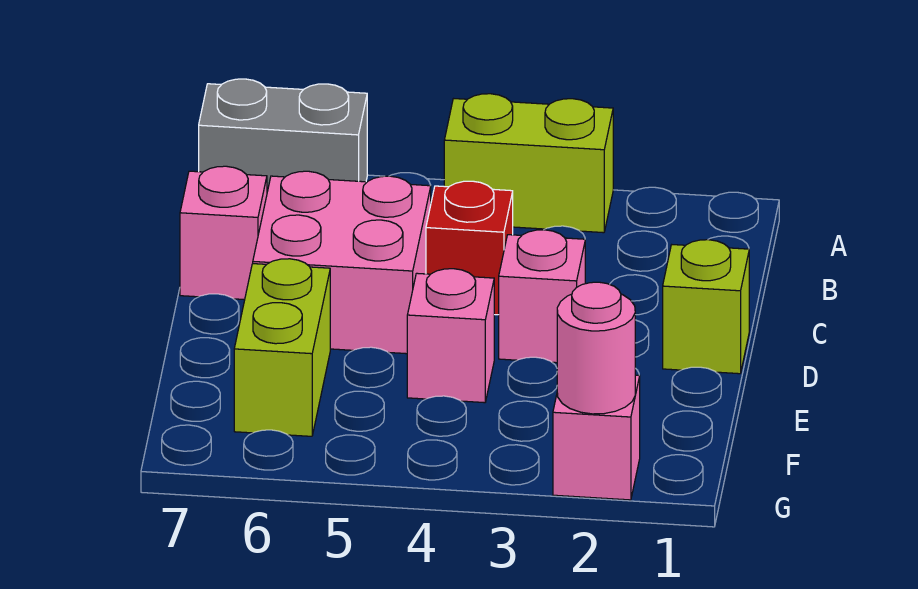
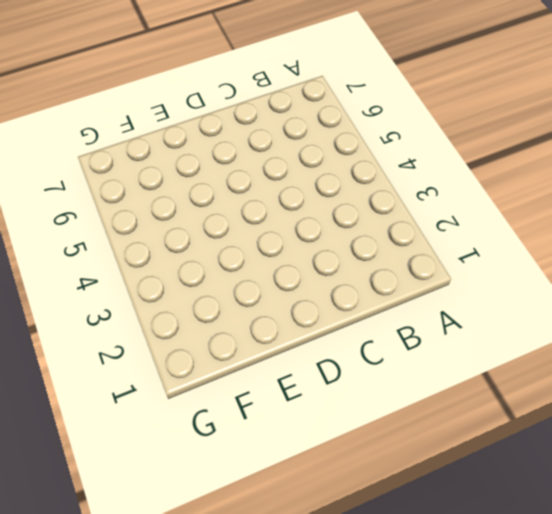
none -> lime 1x2 brick [444,94,613,233]
none -> grey 1x2 brick [199,79,367,192]

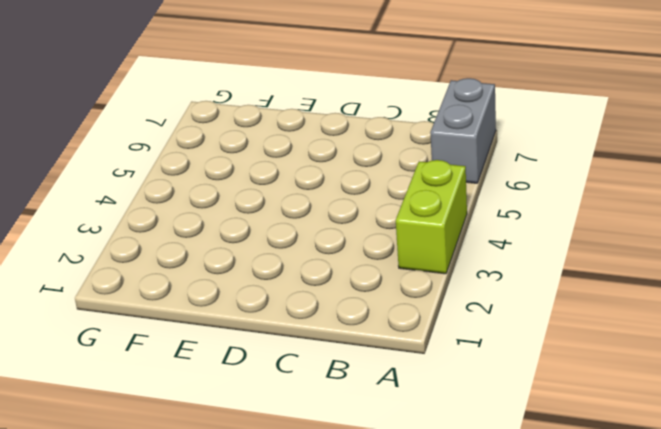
none -> red 1x1 brick [426,181,513,315]
none -> pink 2x2 brick [253,171,431,354]

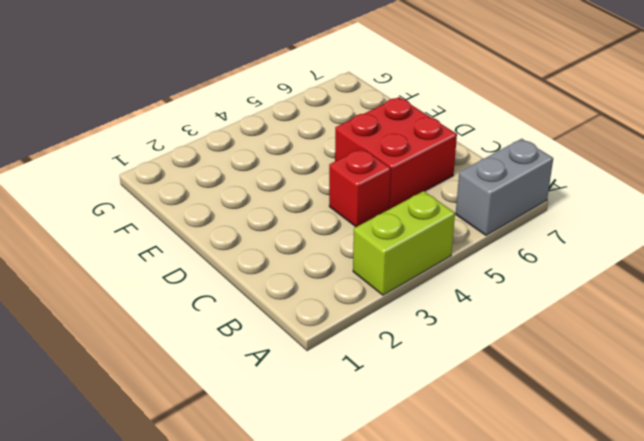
red 2x2 brick [335,97,457,209] -> pink 2x2 brick [253,171,431,354]
none -> pink 1x1 brick [180,166,267,300]
none -> lime 1x1 brick [663,240,749,374]

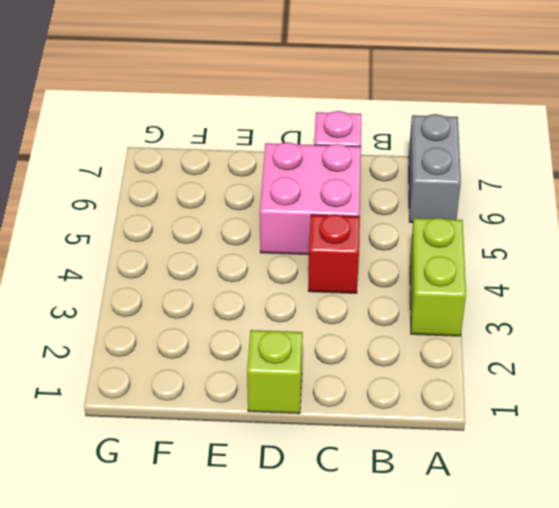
none -> pink 1x1 brick [499,230,585,363]
none -> pink 1x1 brick [407,269,494,403]

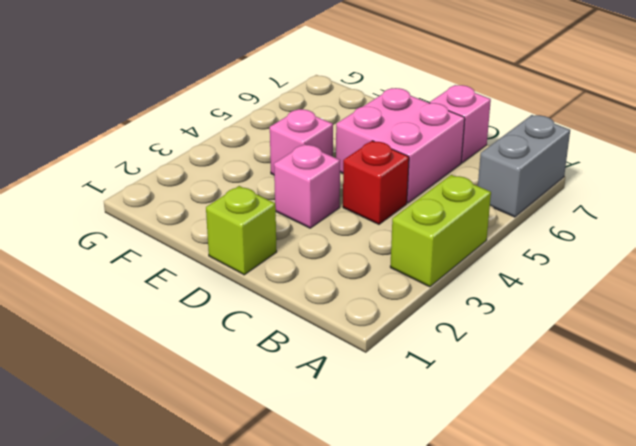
none -> lime 1x2 brick [234,259,330,436]
none -> pink 1x1 brick [553,375,640,500]

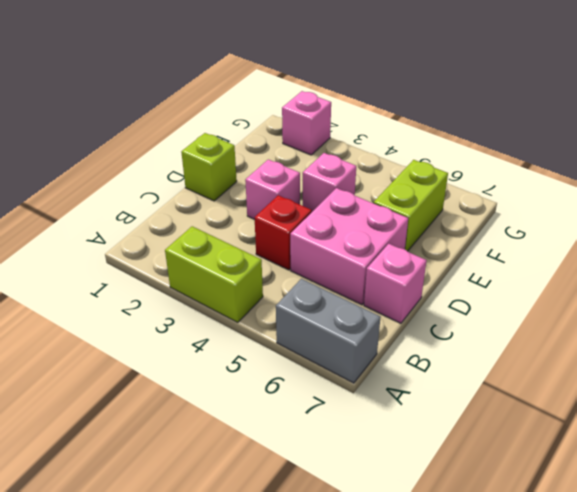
none -> pink 1x1 round brick [557,282,635,414]

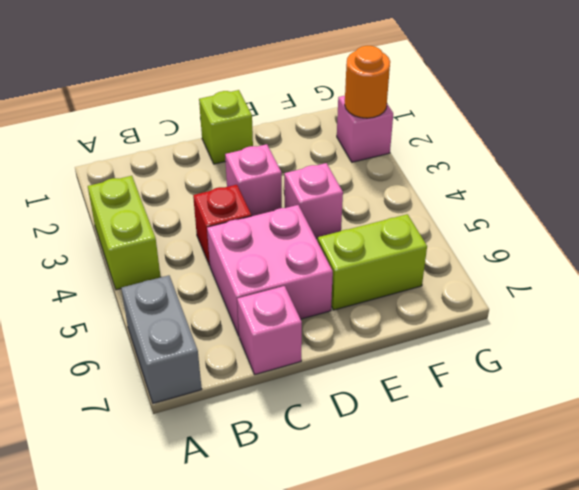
orange 1x1 round brick [345,46,390,118] -> pink 1x1 round brick [557,282,635,414]

